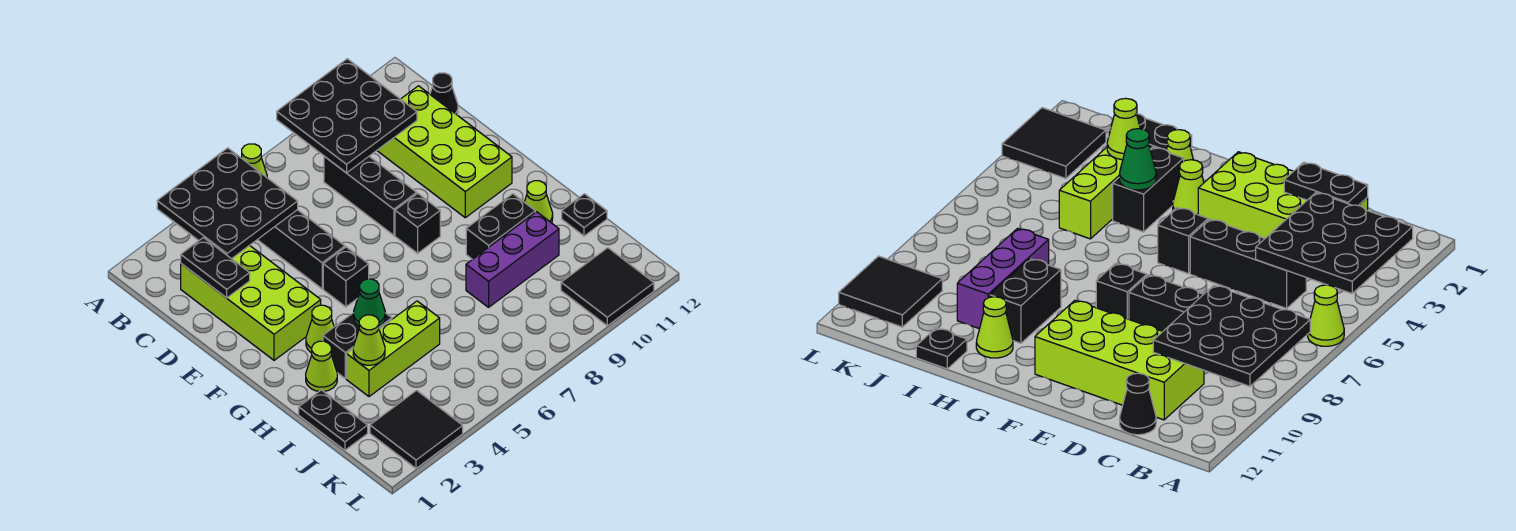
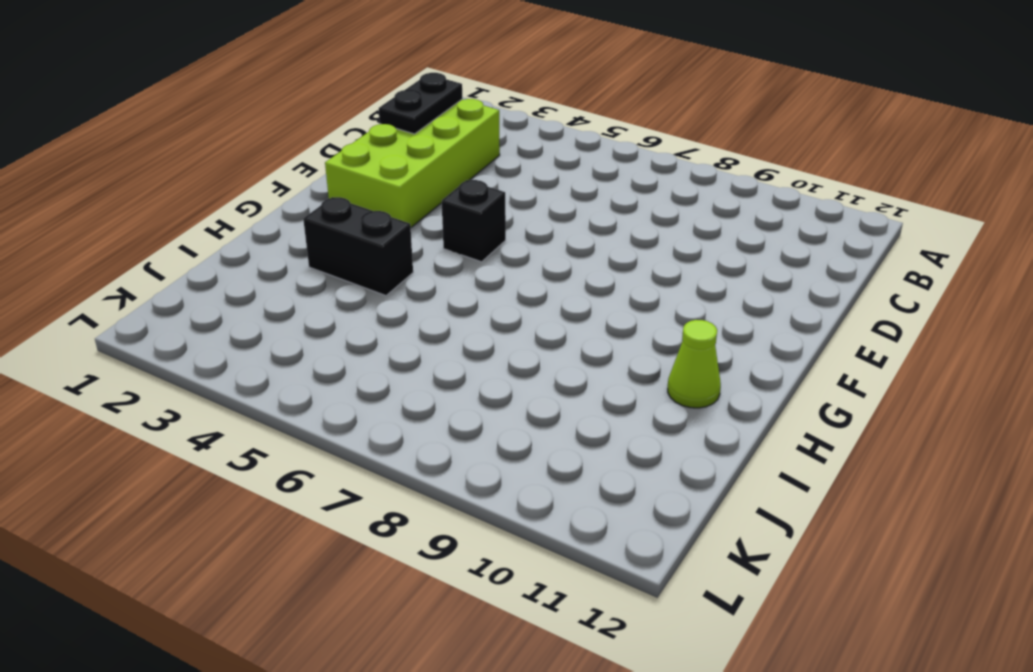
none -> lime 1x1 cone [242,144,267,177]
none -> black 1x3 brick [258,210,345,289]
none -> black 1x3 brick [324,156,417,235]

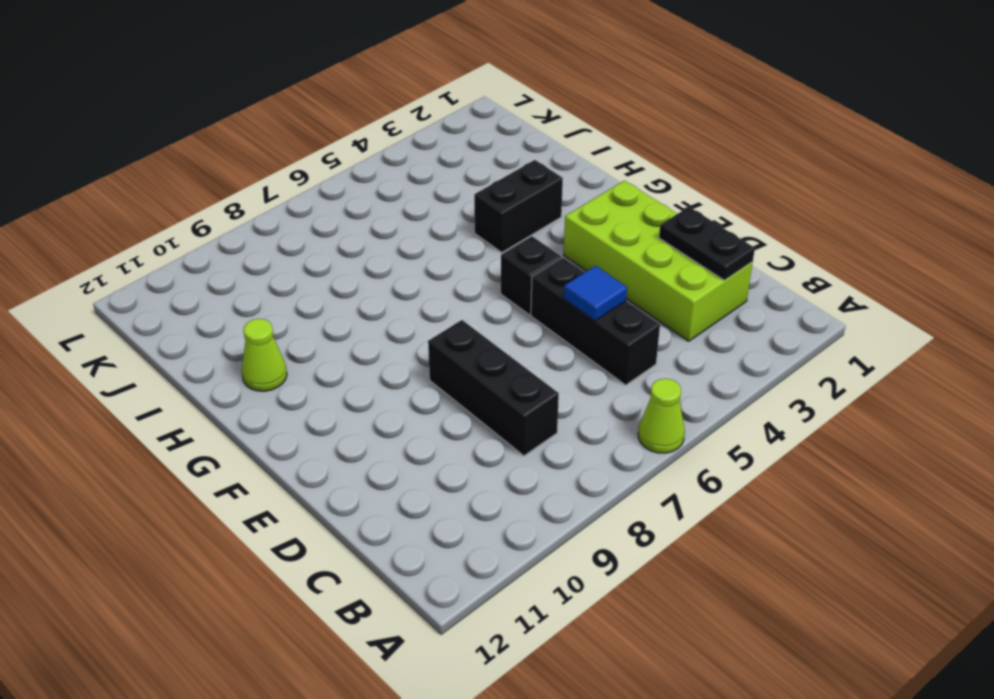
blue 1x1 tile [564,266,627,321] -> none
none -> lime 2x4 brick [377,86,512,218]
none -> black 1x1 cone [430,73,458,115]
none -> black 1x1 brick [395,193,440,253]

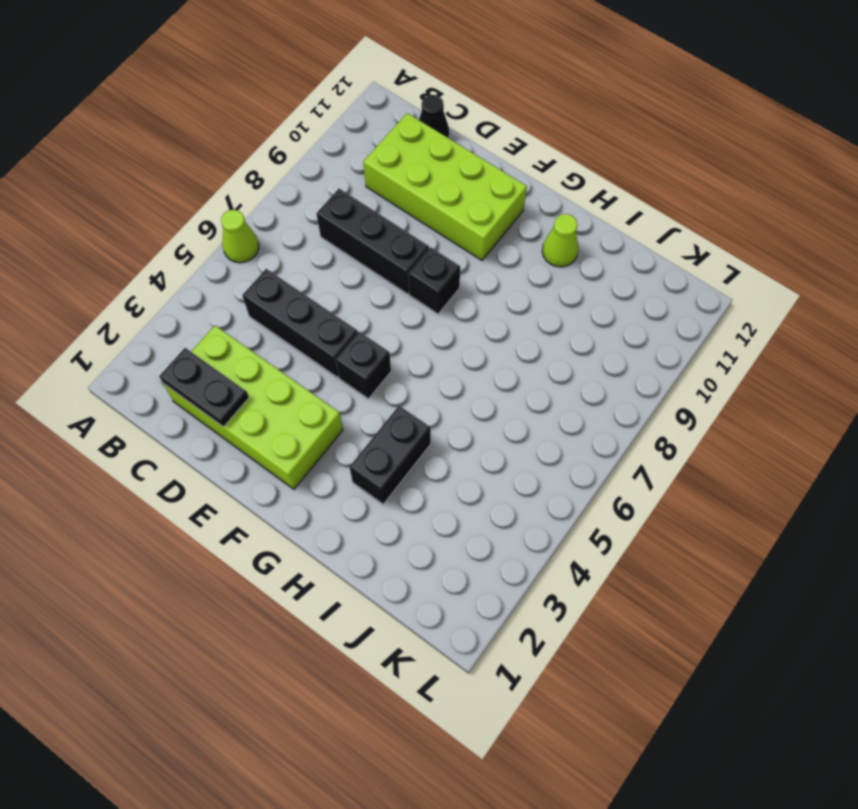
none -> lime 1x1 cone [306,305,334,353]
none -> lime 1x1 cone [306,341,337,391]
none -> black 1x2 brick [466,194,535,259]

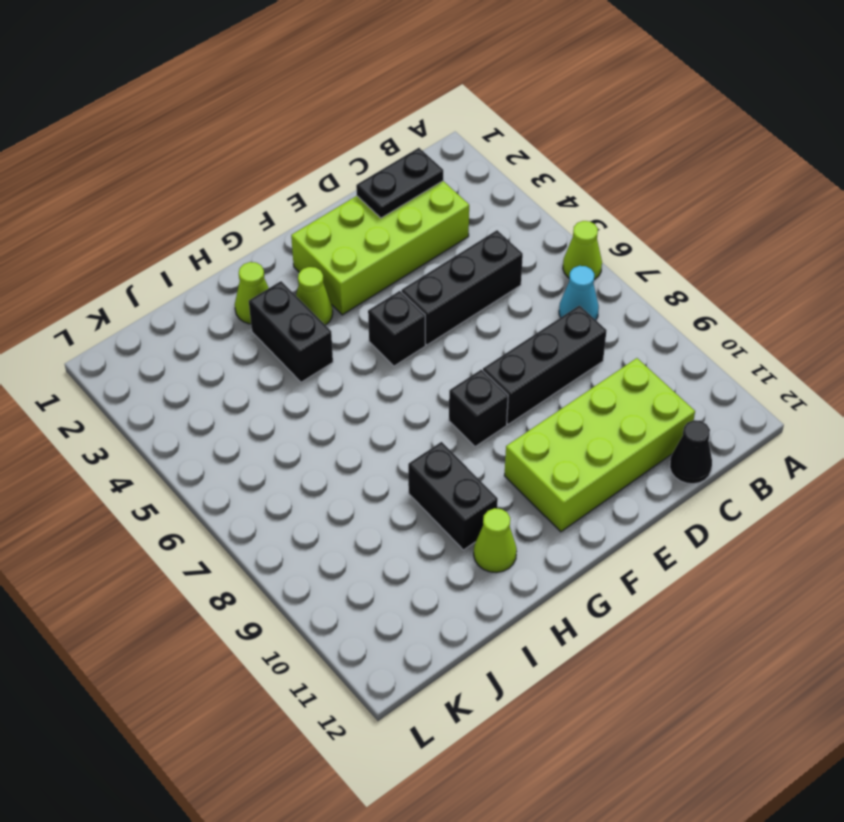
cyan 1x1 cone [559,266,599,320] -> none
none -> black 1x2 plate [299,390,368,450]
none -> lime 1x3 brick [346,301,440,397]
none -> purple 1x3 brick [466,212,559,307]

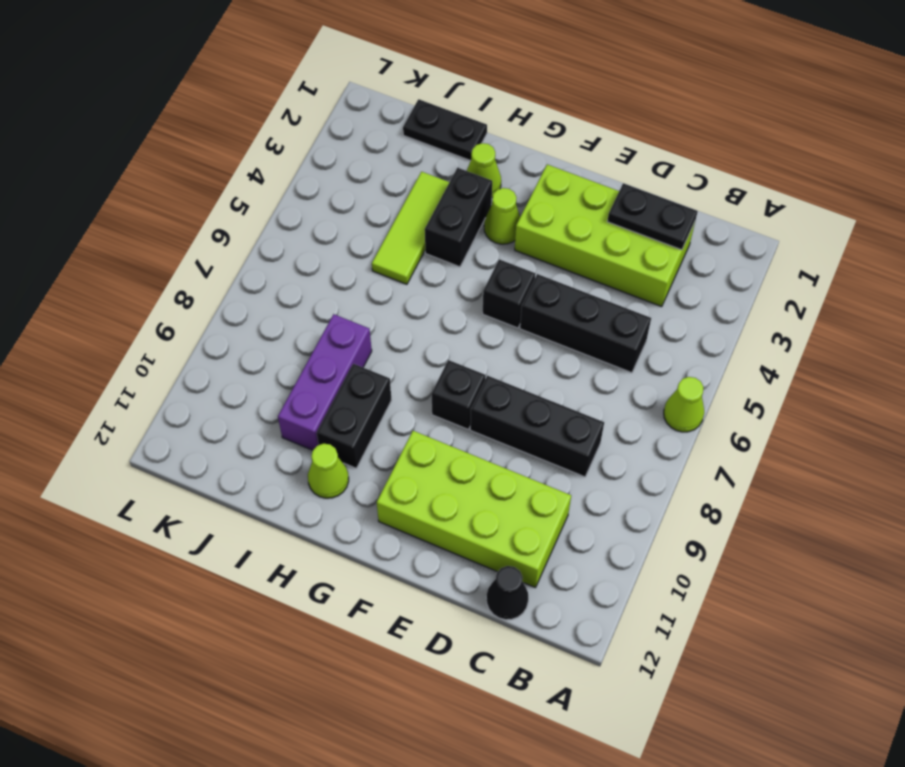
lime 1x3 tile [372,172,449,284] -> lime 1x3 brick [346,301,440,397]
none -> black 1x1 plate [562,194,607,236]
none -> black 2x2 tile [370,390,463,468]
none -> black 2x2 tile [561,248,654,326]

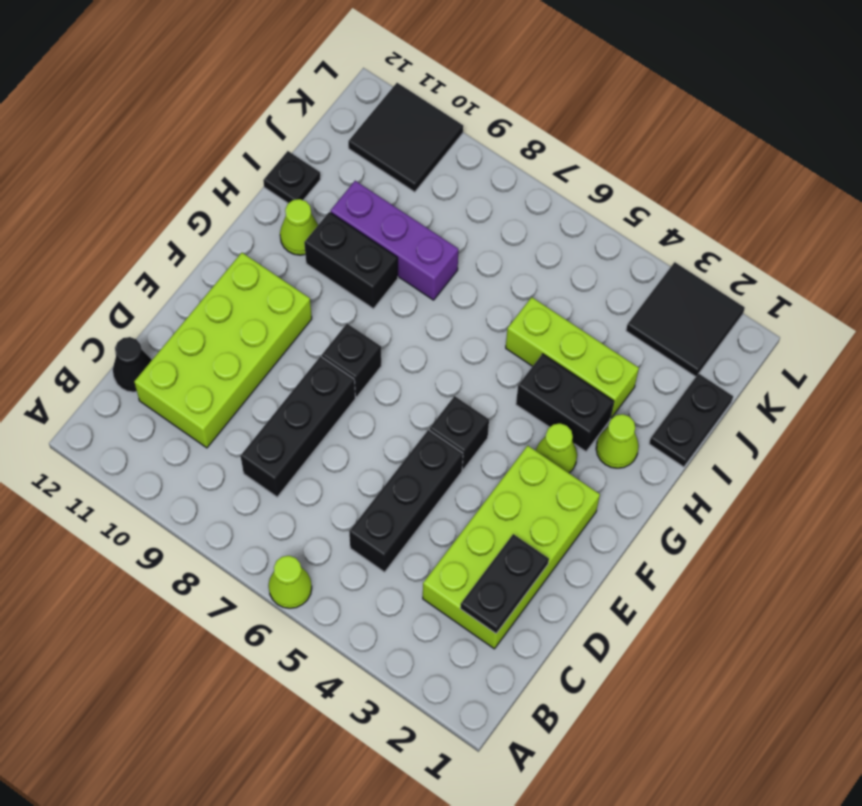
none -> black 3x3 plate [157,148,298,259]
none -> black 3x3 plate [277,59,417,173]
none -> green 1x1 cone [354,279,385,327]

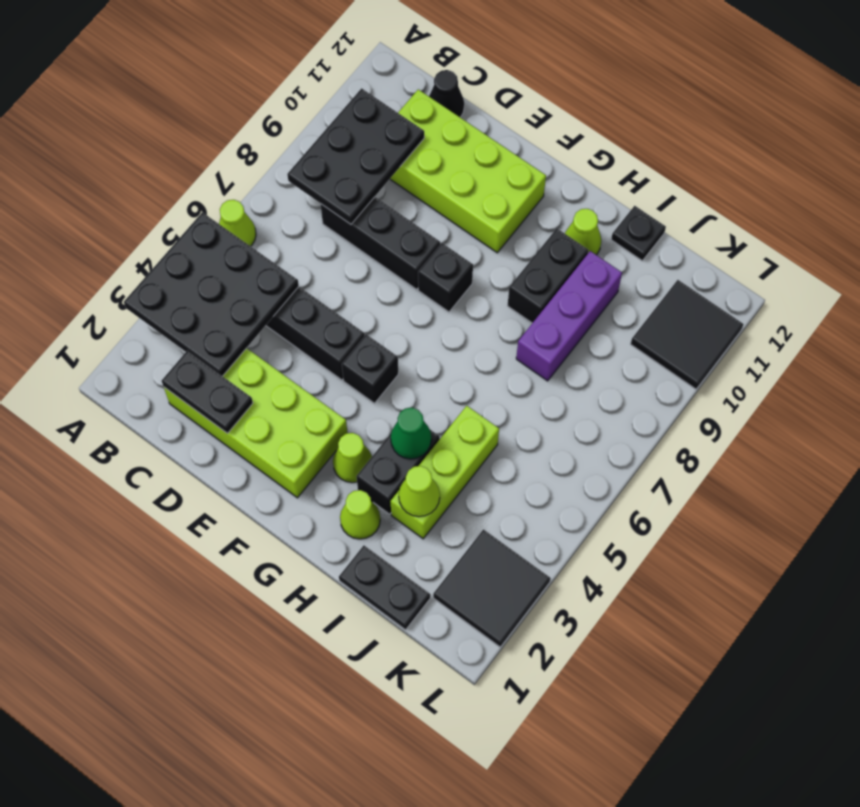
black 2x3 plate [287,88,424,224] -> black 3x3 plate [277,59,417,173]

